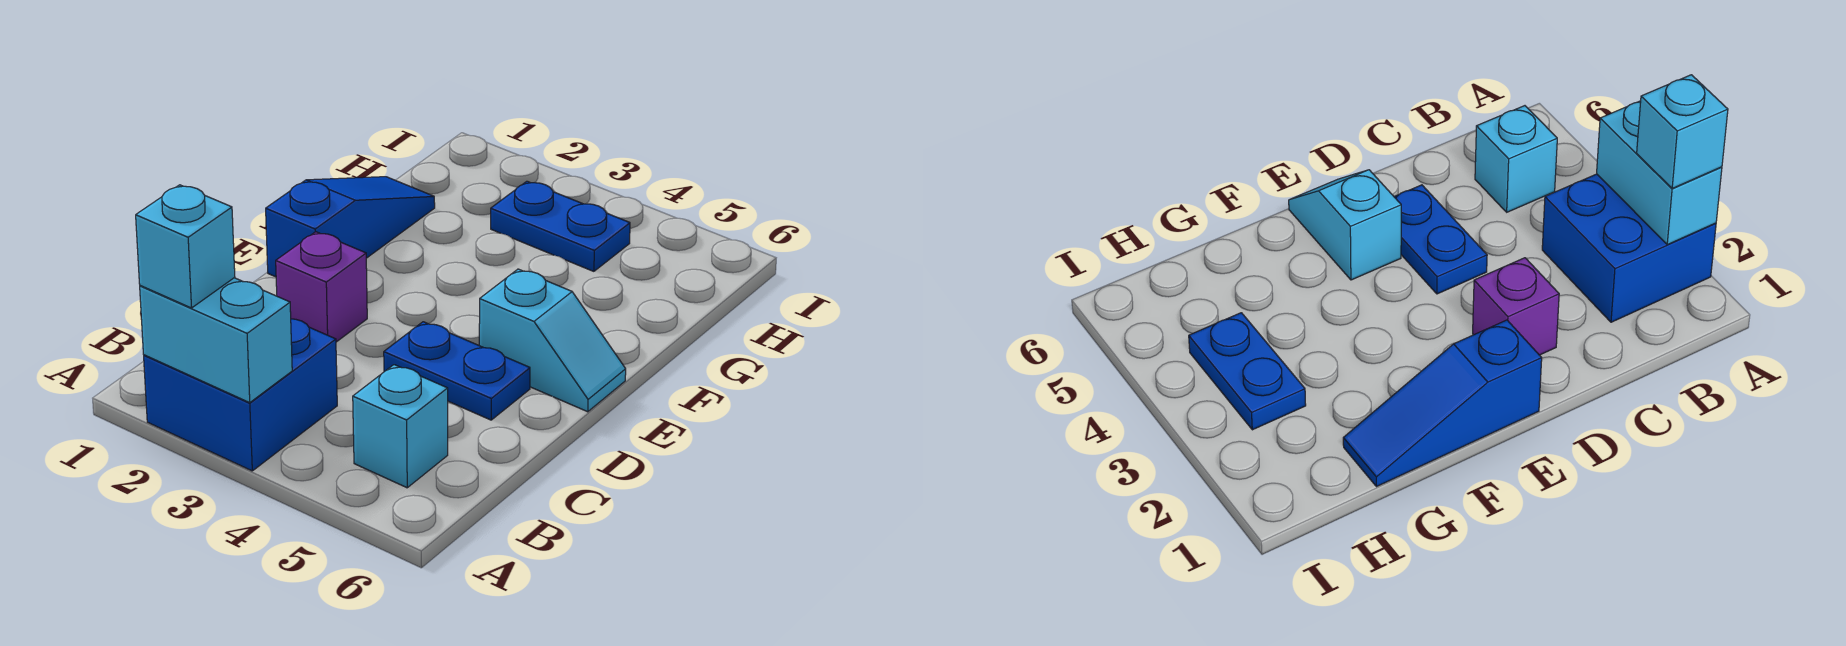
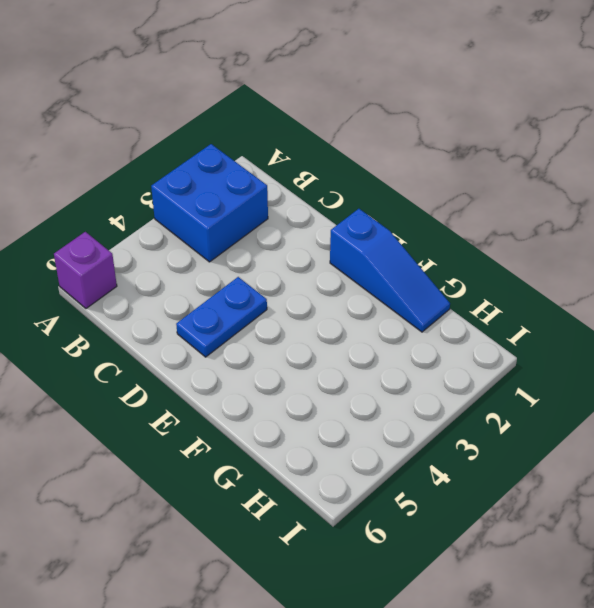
purple 1x1 brick [54,232,117,308] -> purple 1x1 brick moved to [276,232,367,342]
none -> cyan 1x1 brick [353,365,448,488]
none -> cyan 1x2 slope [479,269,626,412]

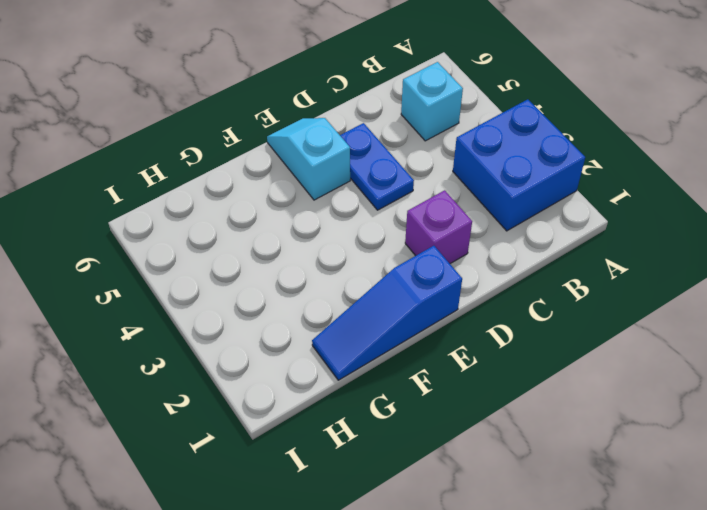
none -> blue 1x2 plate [491,181,630,271]
none -> cyan 1x2 brick [140,278,292,403]

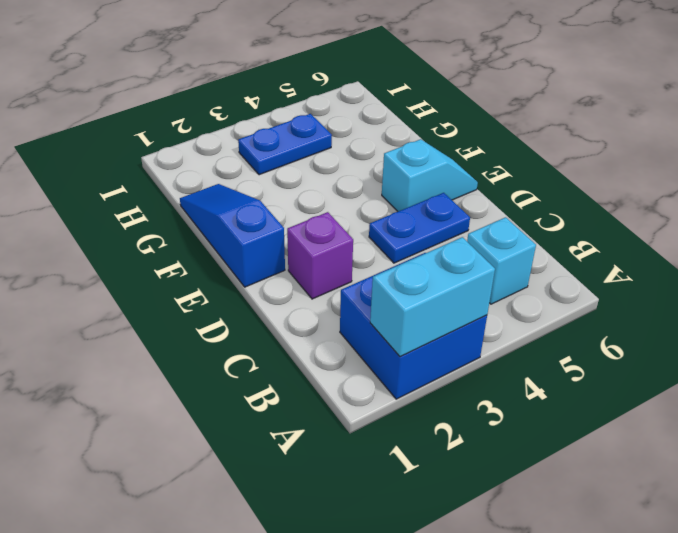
none -> cyan 1x1 brick [136,185,235,308]

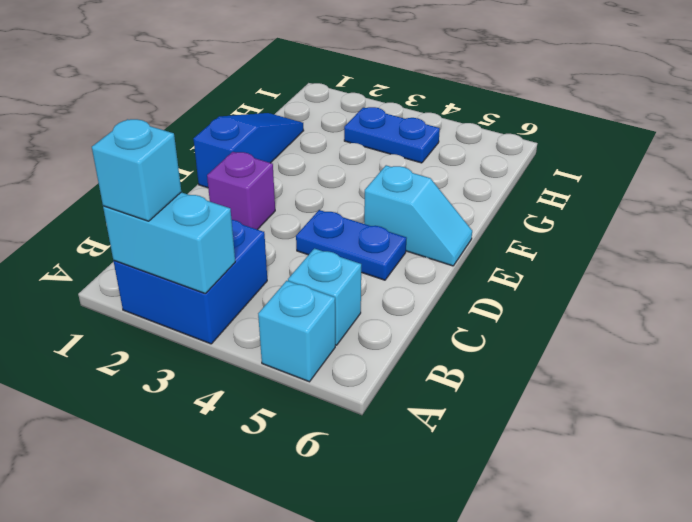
cyan 1x1 brick [258,281,335,382] -> none

